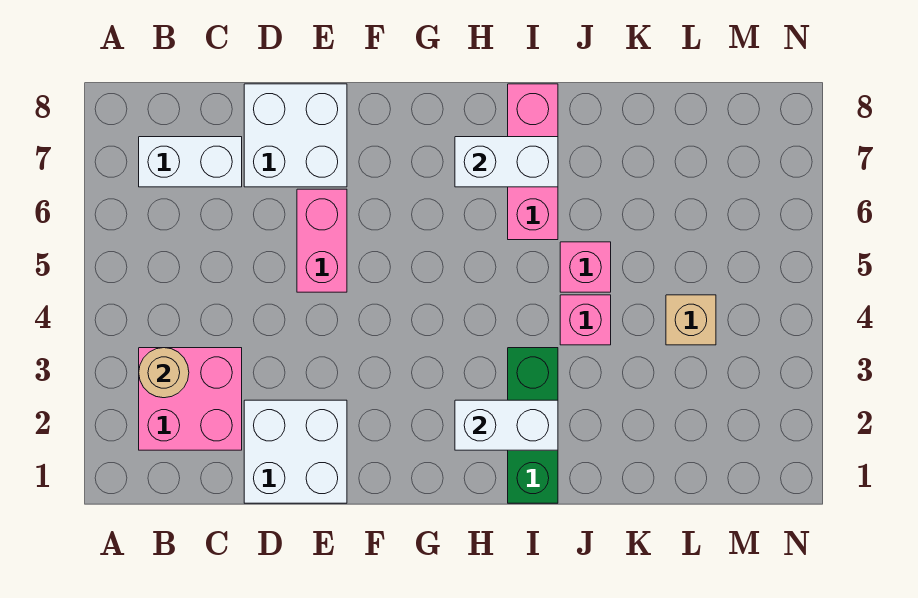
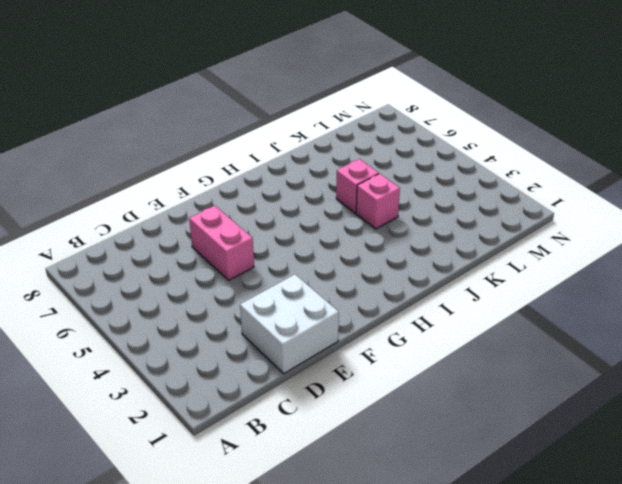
none -> pink 2x2 brick [139,348,242,450]
none -> white 1x2 brick [139,137,242,187]
none -> white 2x2 brick [244,84,347,187]

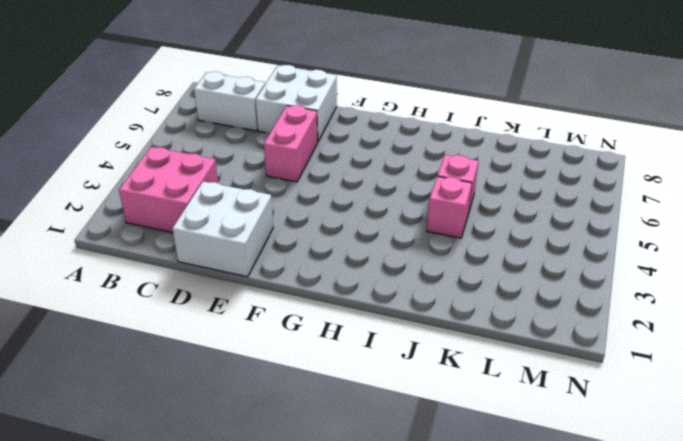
none -> green 1x3 brick [508,348,558,503]
none -> pink 1x3 brick [508,84,558,240]
none -> tan 1x1 brick [666,295,716,345]

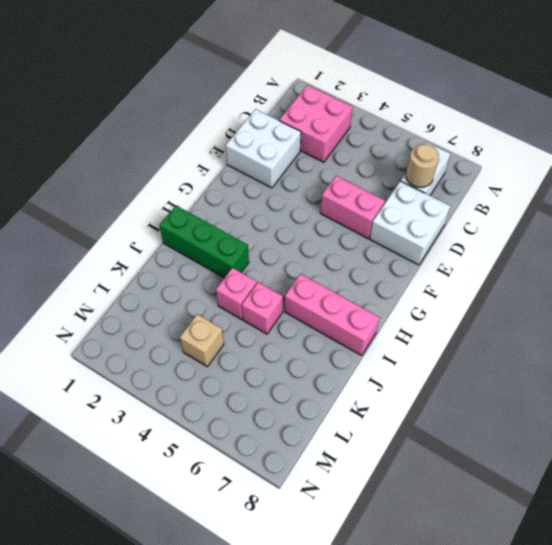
tan 1x1 round brick [406,144,439,188] -> tan 1x1 round brick moved to [139,348,189,398]
none -> white 1x2 brick [455,400,558,450]
none -> white 1x2 brick [455,137,558,187]

